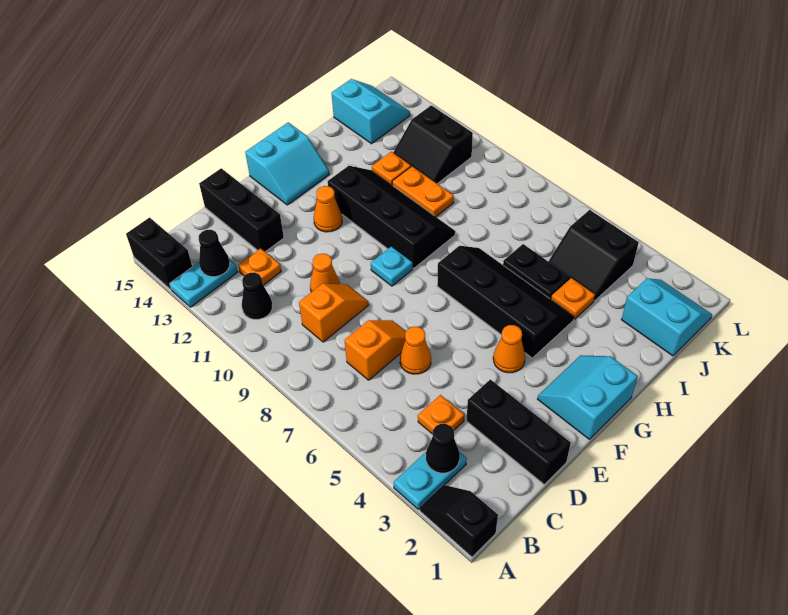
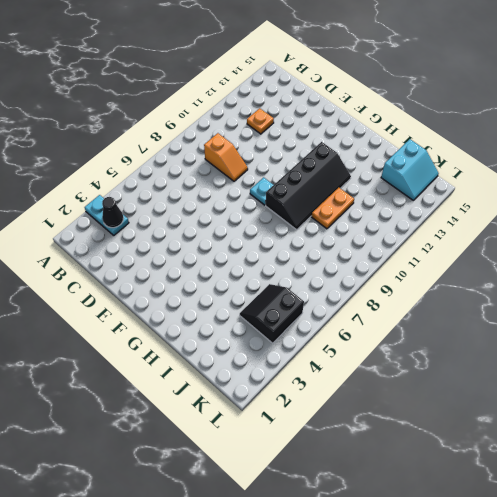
none -> black 1x2 slope [420,485,498,557]
none -> cyan 1x2 plate [170,259,238,307]
none -> black 1x2 brick [126,218,192,290]
none -> black 1x1 cone [242,273,273,319]

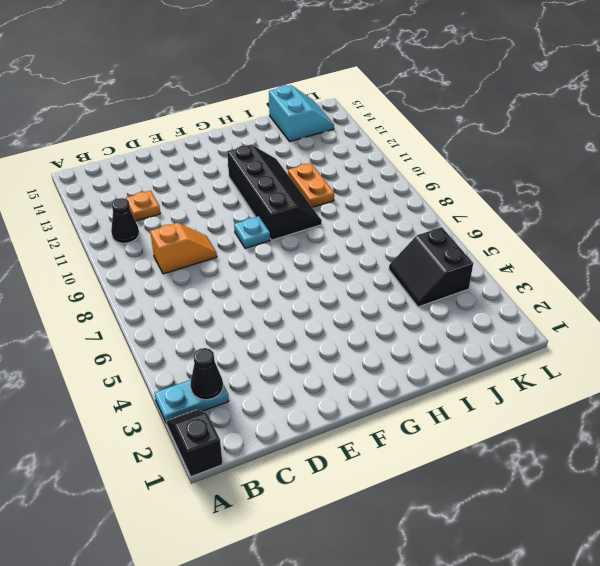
none -> cyan 1x2 plate [170,259,238,307]
none -> black 1x2 brick [126,218,192,290]
none -> orange 1x1 plate [418,395,464,434]
none -> orange 1x2 slope [344,320,406,380]

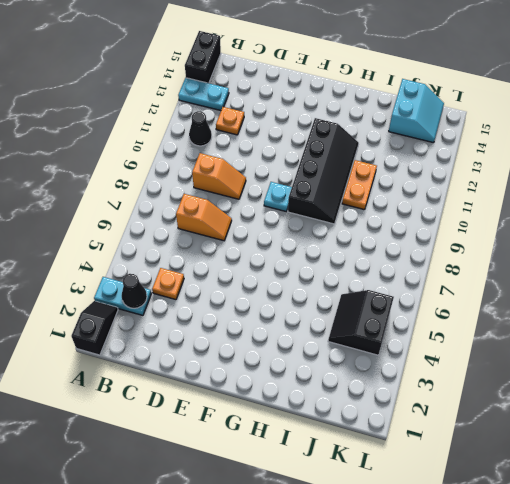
none -> black 1x3 brick [466,379,571,485]
none -> orange 1x1 cone [400,327,431,374]
none -> orange 1x1 cone [310,254,340,292]
none -> black 1x3 brick [199,168,284,252]

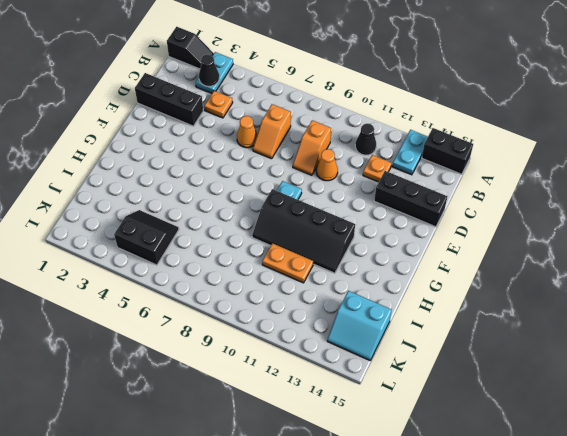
none -> cyan 2x2 slope [538,355,638,439]
none -> orange 1x1 cone [493,325,525,373]
none -> orange 1x1 cone [314,186,342,232]
none -> cyan 2x2 slope [245,122,329,205]

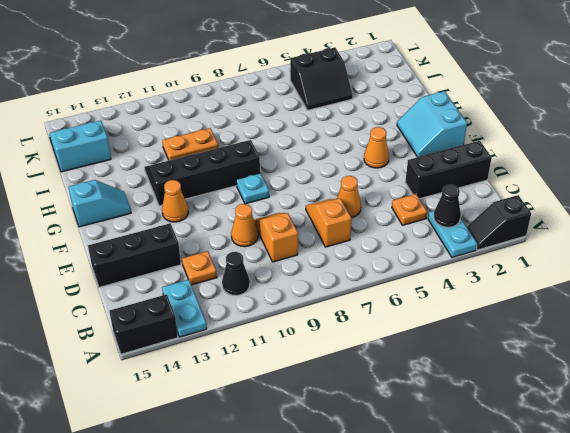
cyan 1x2 slope [69,180,131,227] -> cyan 2x2 slope [245,122,329,205]
none -> black 2x4 slope [437,246,574,358]
none -> orange 1x1 plate [551,278,595,319]
none -> black 1x2 plate [503,244,570,299]
none -> orange 1x1 plate [372,152,411,186]

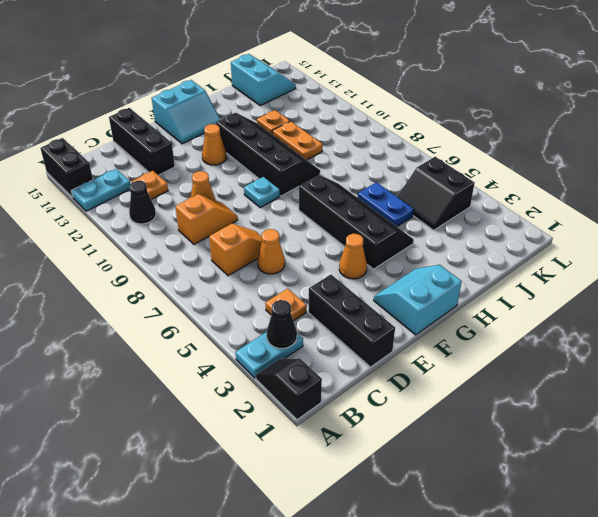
blue 1x2 plate [358,182,414,226] -> black 1x2 plate [503,244,570,299]
none -> orange 1x1 plate [551,278,595,319]
none -> cyan 2x2 slope [621,278,712,356]
none -> black 2x2 slope [393,105,473,184]
none -> black 1x1 cone [199,230,230,277]

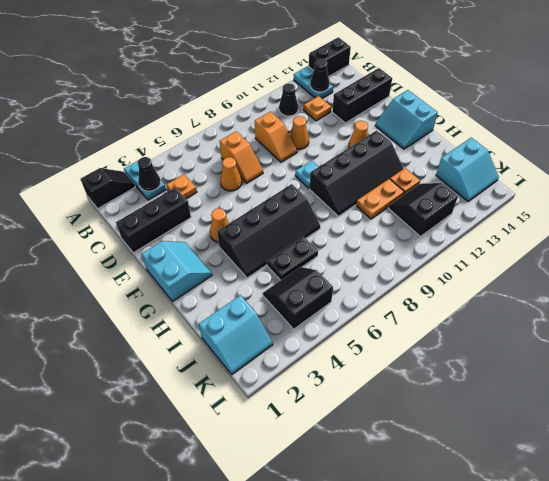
none -> orange 1x1 plate [551,278,595,319]

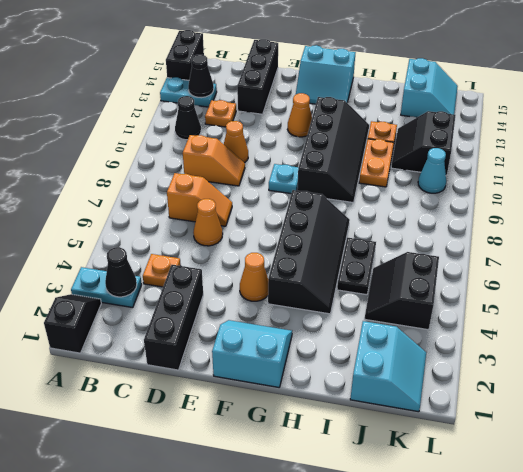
cyan 1x1 cone [418,148,446,193] -> none
none -> orange 1x1 plate [551,278,595,319]

